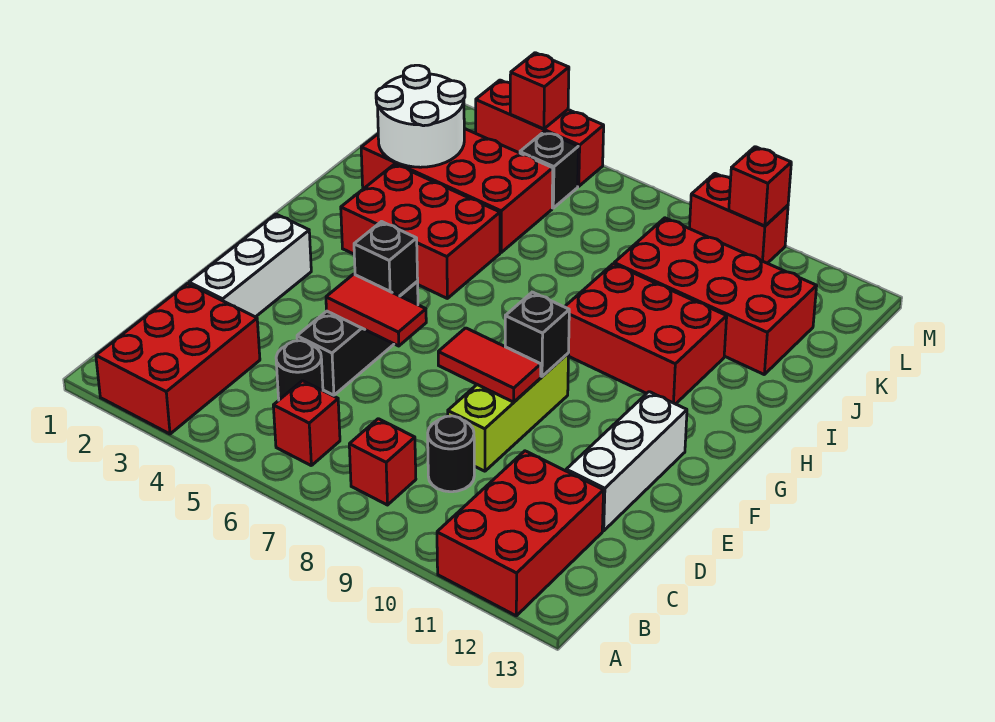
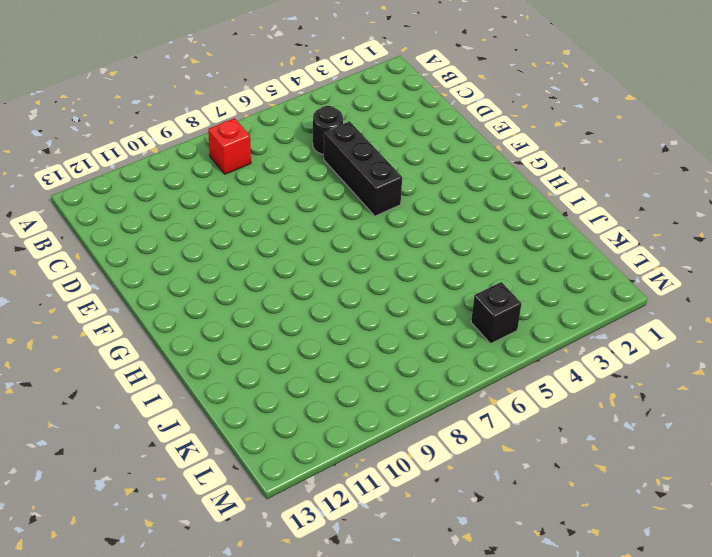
none -> red 2x3 brick [96,284,260,434]
none -> red 2x3 brick [437,451,604,616]
none -> red 1x1 brick [273,381,340,465]

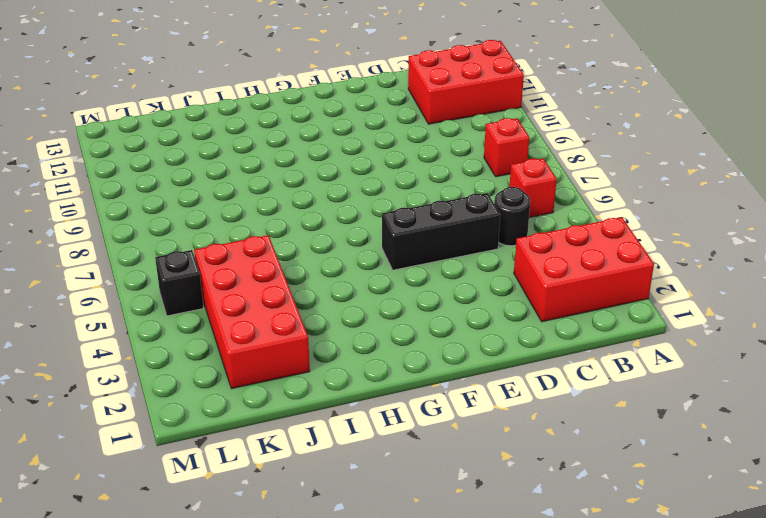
none -> black 1x1 round brick [428,416,474,492]
none -> white 1x3 brick [189,214,311,317]
none -> lime 1x3 brick [448,353,569,471]

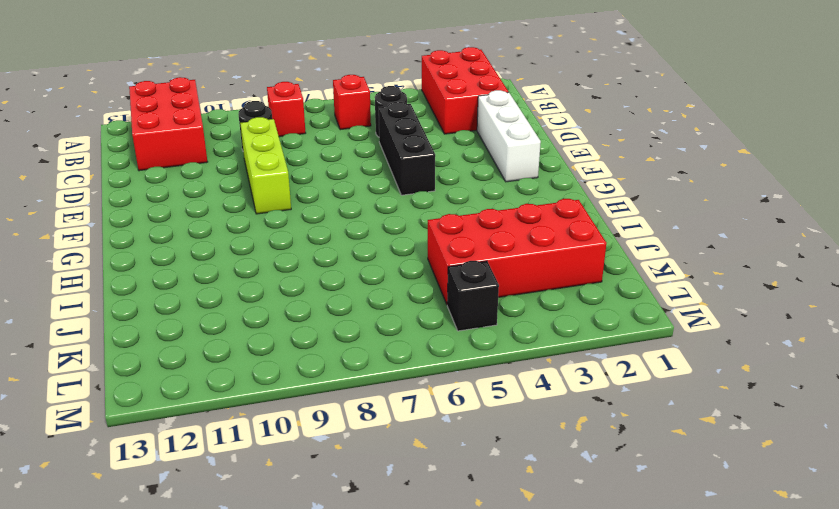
none -> white 1x3 brick [566,392,687,531]
none -> red 2x3 brick [341,164,500,298]
none -> red 2x3 brick [565,264,727,404]

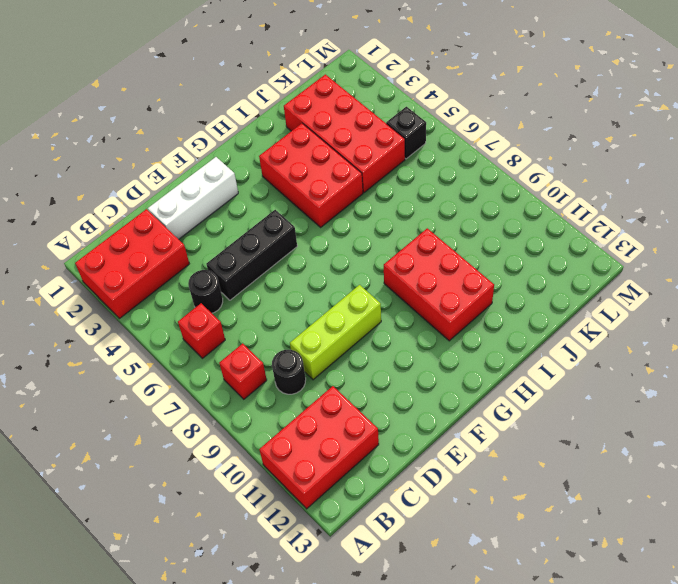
none -> white 1x3 brick [566,392,687,531]
none -> red 2x4 brick [614,218,817,374]
none -> red 1x3 brick [476,80,604,186]

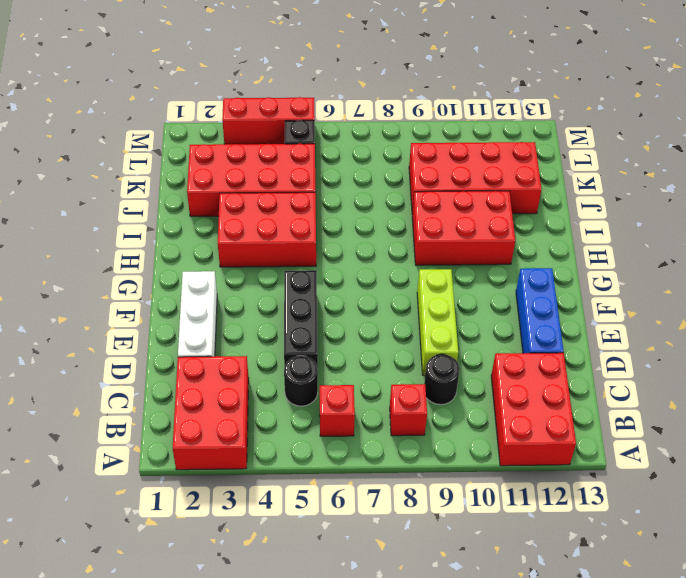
blue 1x3 brick [516,268,563,353] -> white 1x3 brick [566,392,687,531]
none -> red 1x2 brick [690,174,788,263]
none -> red 1x2 tile [326,274,426,346]
none -> red 1x2 tile [438,328,541,402]

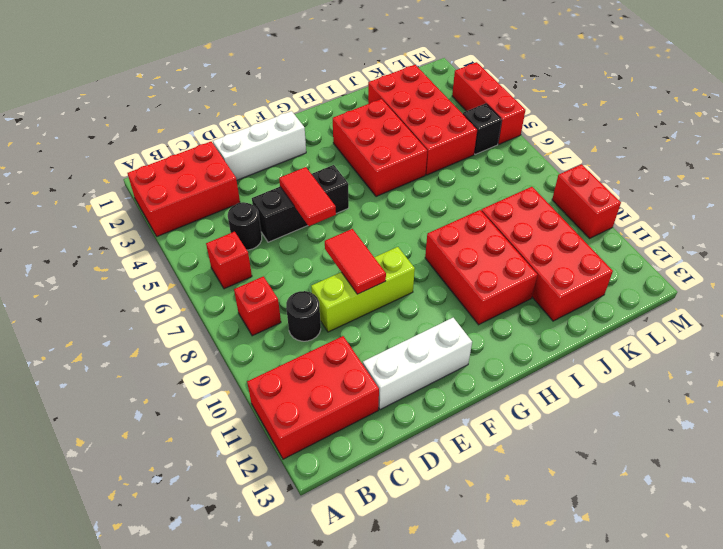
none -> black 1x1 brick [354,222,418,296]
none -> black 1x1 brick [505,292,569,376]
none -> white 2x2 round brick [376,65,465,167]

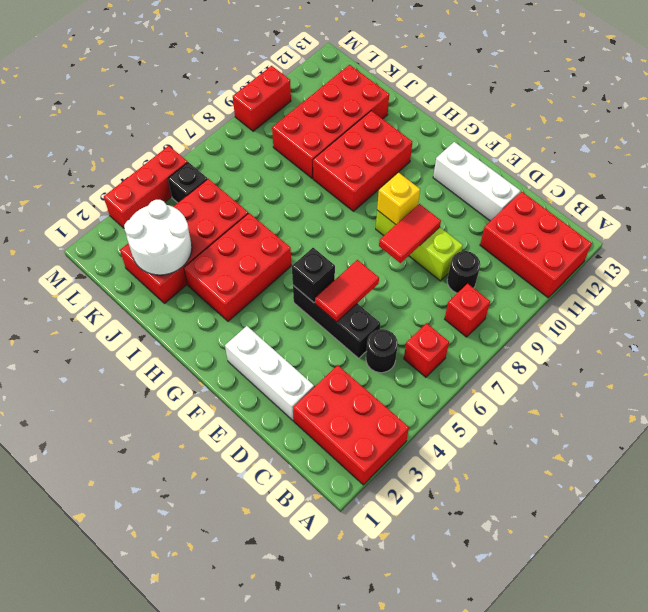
yellow 1x1 brick [377,172,420,225] -> black 1x1 brick [505,292,569,376]
none -> red 1x1 brick [510,53,569,129]
none -> red 1x1 brick [729,147,791,226]

